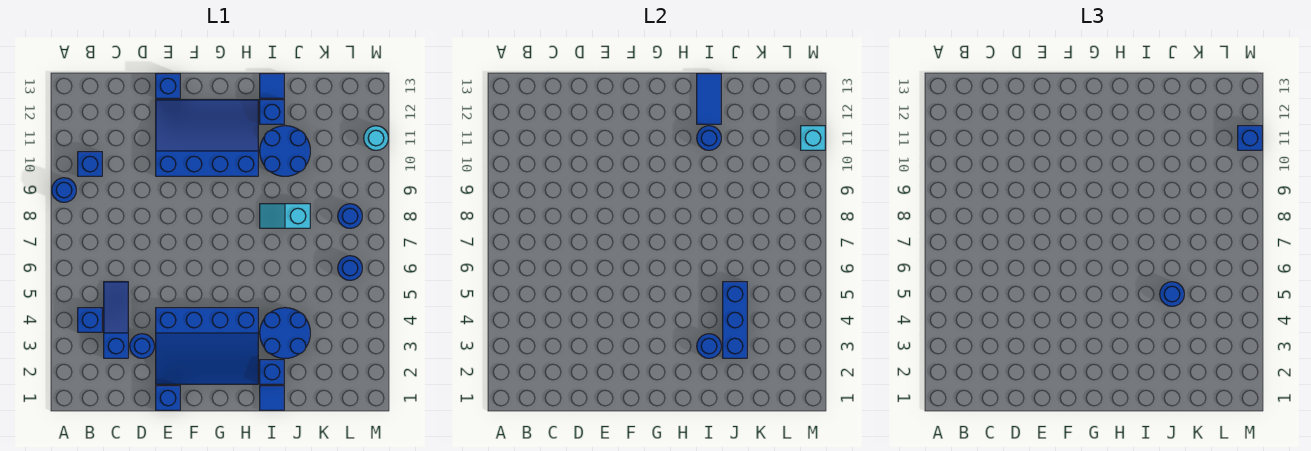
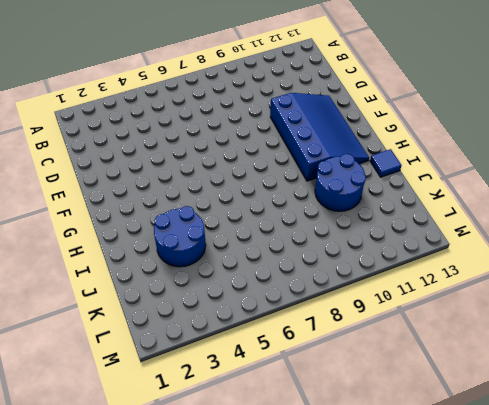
none -> blue 1x1 round brick [52,178,76,202]
none -> blue 1x1 brick [78,308,102,332]
none -> blue 1x1 brick [78,152,102,176]

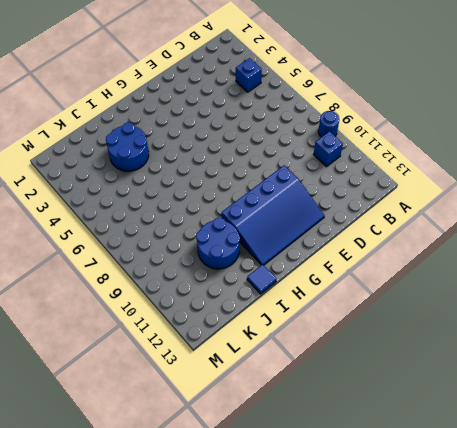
none -> blue 1x3 slope [104,282,128,358]
none -> blue 1x1 round brick [130,334,154,358]
none -> blue 1x1 brick [156,386,180,410]

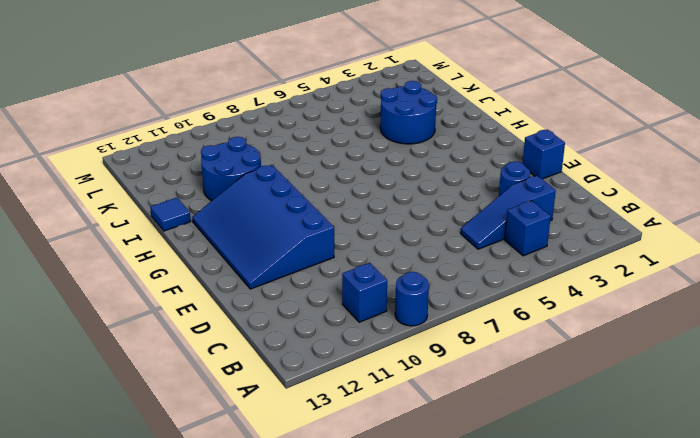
none -> blue 3x4 slope [156,308,258,384]
none -> blue 1x1 brick [156,74,180,98]
none -> blue 1x1 tile [260,386,284,410]

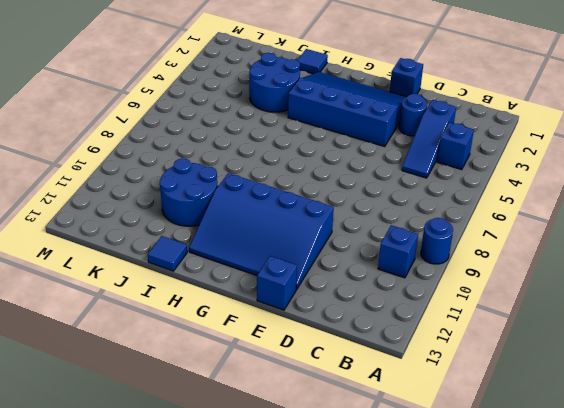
none -> blue 1x1 brick [260,360,284,384]
none -> cyan 1x2 slope [260,204,310,228]
none -> blue 1x1 brick [260,100,284,124]

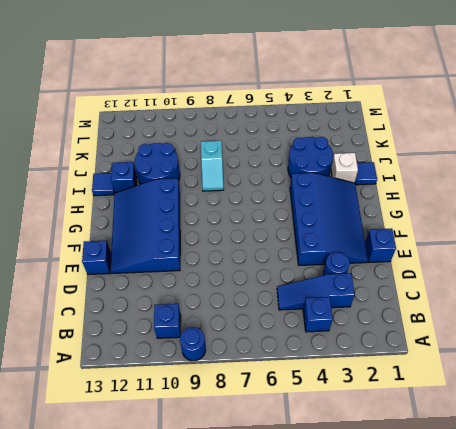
white 1x1 brick [331,153,358,183] -> blue 1x1 brick [260,360,284,384]
none -> blue 1x1 round brick [338,256,362,280]
none -> blue 1x1 round brick [338,204,362,228]
none -> cyan 1x1 round brick [364,126,388,150]

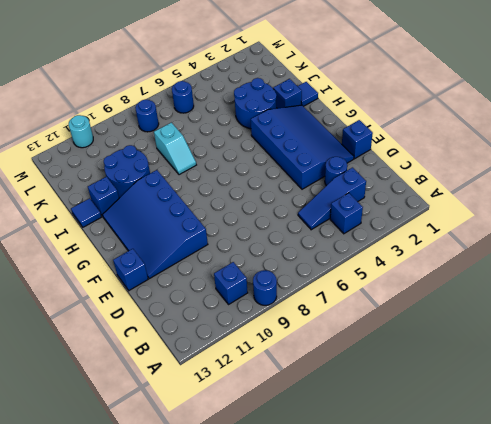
none -> blue 1x1 round brick [697,334,721,358]
none -> blue 1x1 round brick [697,126,721,150]
none -> blue 1x2 tile [697,74,721,124]

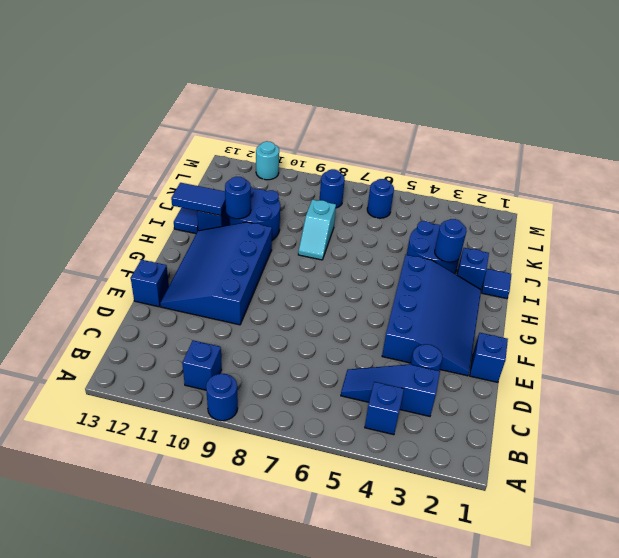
none -> blue 1x3 brick [723,282,747,358]
none -> cyan 1x1 brick [801,126,825,150]
none -> blue 1x1 round brick [1160,282,1184,306]

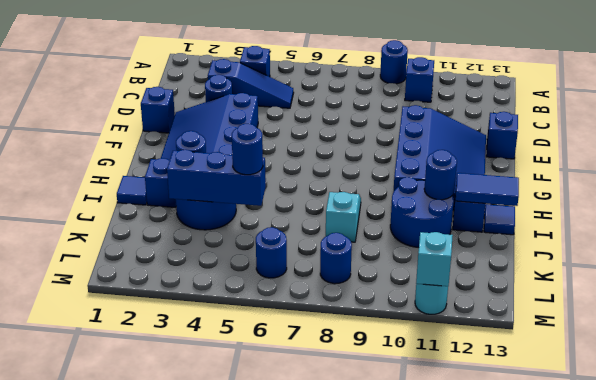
none -> blue 1x1 brick [1238,126,1262,150]

